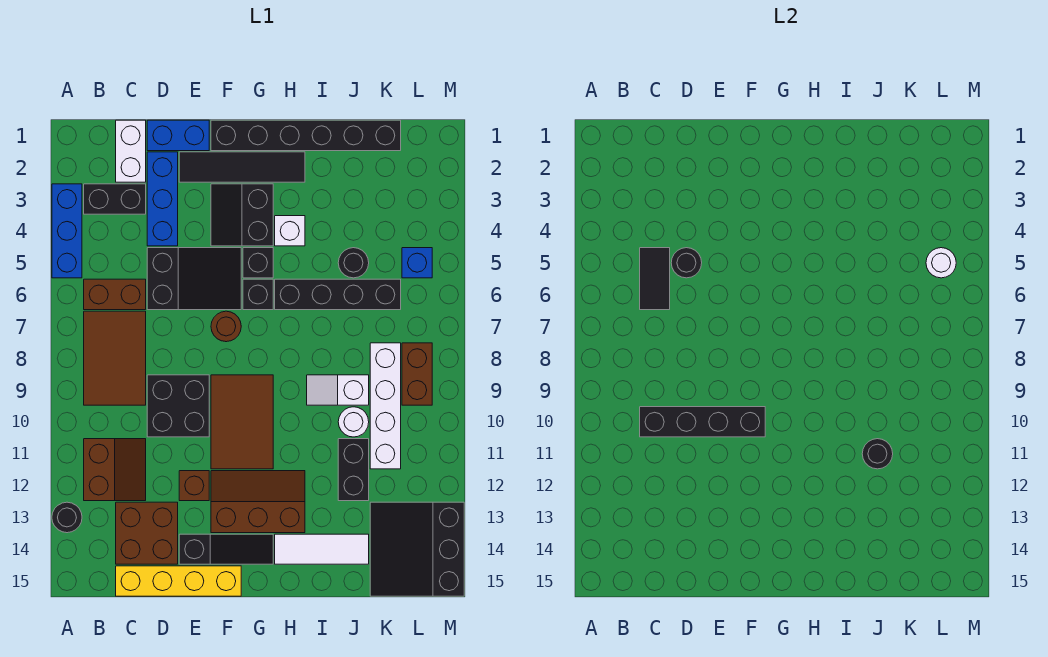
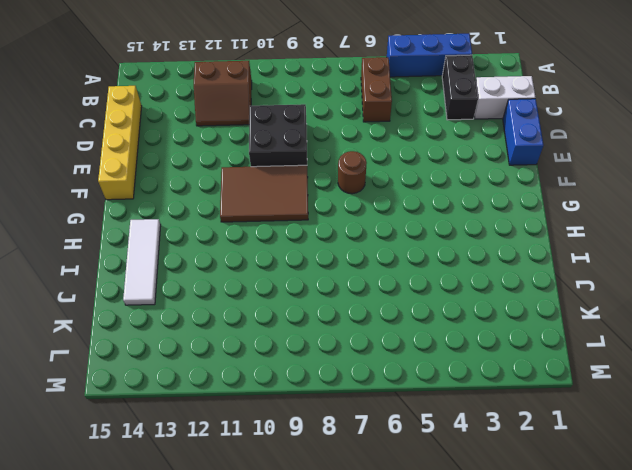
none -> black 1x1 round brick [52,502,82,533]
none -> brown 2x3 tile [84,311,146,405]
none -> brown 2x2 brick [116,502,178,564]
none -> blue 1x3 brick [147,152,178,246]

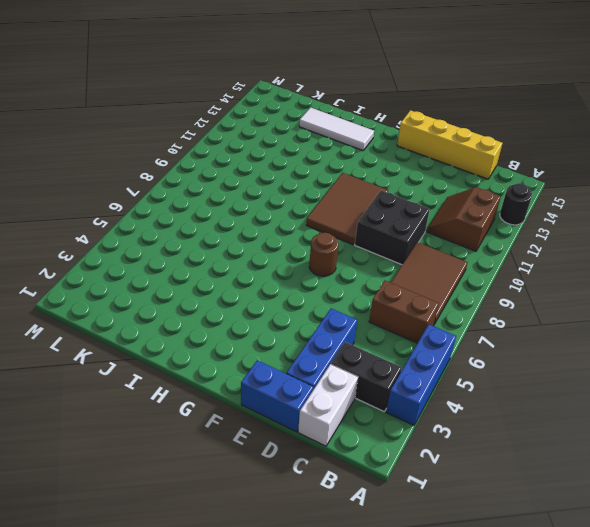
none -> brown 2x2 brick [116,502,178,564]
none -> black 2x3 slope [147,248,241,310]
none -> black 1x4 tile [179,152,305,182]
none -> brown 1x1 brick [179,471,209,501]

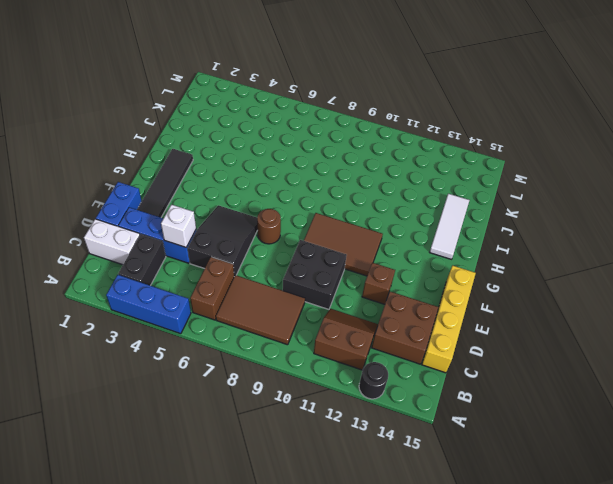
white 1x1 brick [161,205,196,247] -> white 1x1 brick moved to [275,216,305,246]
none -> black 1x3 slope [179,534,273,564]
none -> black 1x6 brick [211,120,401,151]
none -> black 2x2 slope [211,184,273,246]
none -> brown 2x3 slope [211,471,305,533]

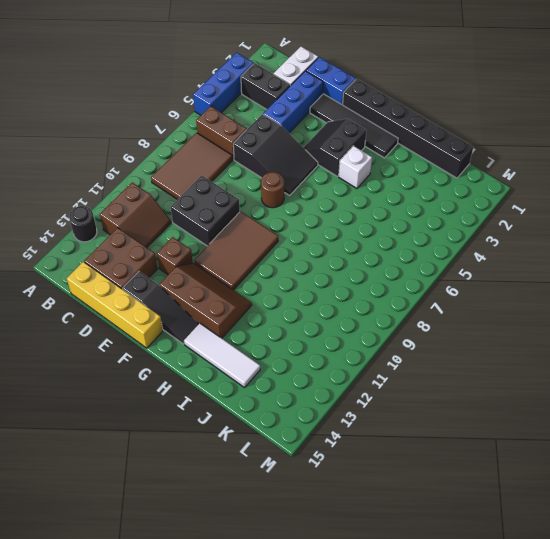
none -> black 1x1 brick [243,248,273,278]
none -> black 1x1 brick [243,279,273,310]
none -> black 1x4 brick [275,279,401,310]
none -> white 1x2 slope [307,375,369,405]

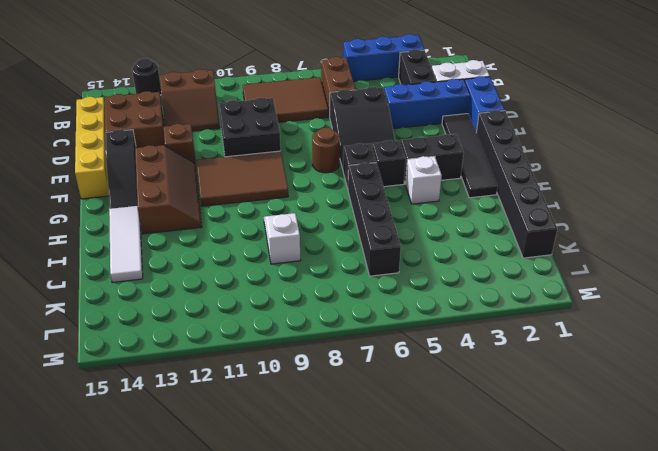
none -> black 1x1 round brick [338,248,369,278]
none -> white 1x1 round brick [338,407,369,437]
none -> black 1x2 brick [338,439,369,501]
none -> white 1x4 brick [370,343,401,469]

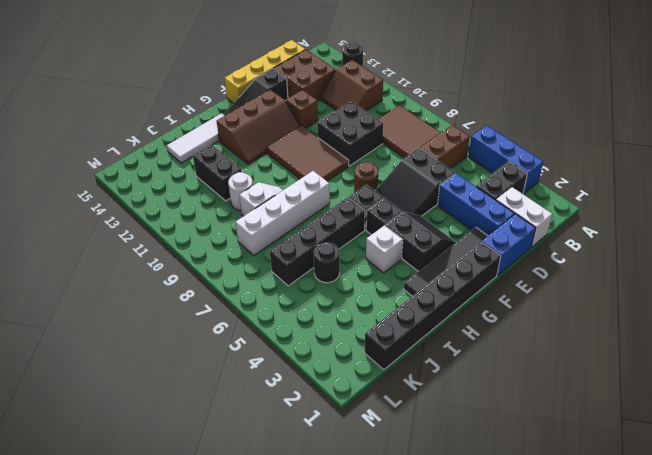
white 1x4 brick [236,171,330,255] -> white 1x4 brick turned to [370,343,401,469]
none -> black 3x3 slope [370,502,464,596]
none -> blue 1x1 brick [402,248,432,278]
none -> brown 1x2 brick [402,343,432,405]
none -> black 1x2 tile [640,248,670,310]

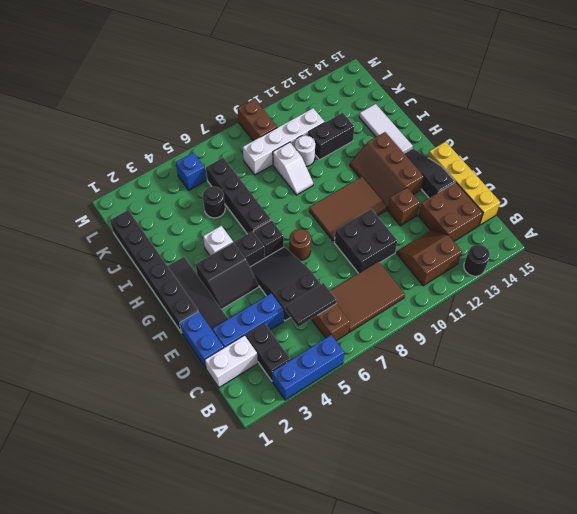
brown 1x2 brick [238,99,277,141] -> brown 1x2 brick turned to [402,343,432,405]
none -> black 3x3 slope [370,502,464,596]
none -> black 1x4 brick [640,407,765,437]
none -> black 1x1 round brick [671,248,702,278]
none -> black 1x1 round brick [862,439,893,469]

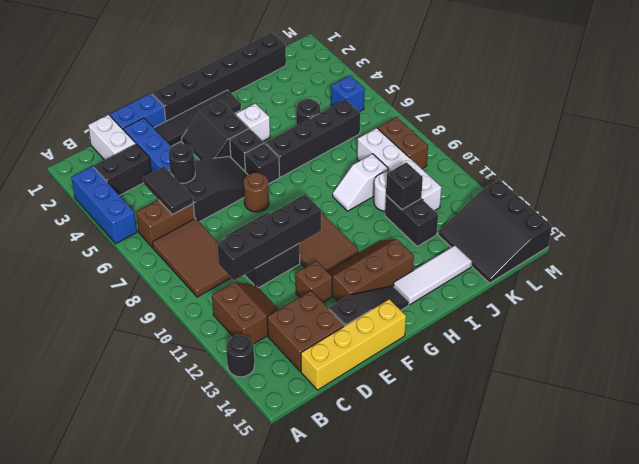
black 1x1 brick [386,162,423,210] -> black 1x1 round brick [862,439,893,469]
none -> white 1x1 round brick [926,248,956,278]

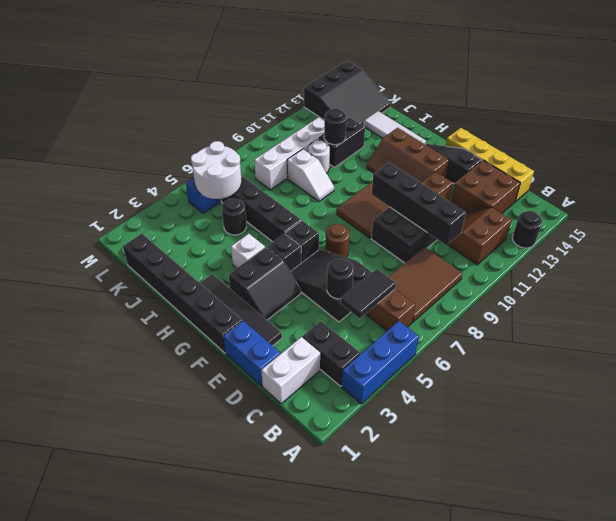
white 2x2 round brick [191,141,242,199] -> white 1x1 round brick [926,248,956,278]
none -> blue 1x3 brick [147,152,178,246]
none -> brown 1x2 brick [402,343,432,405]

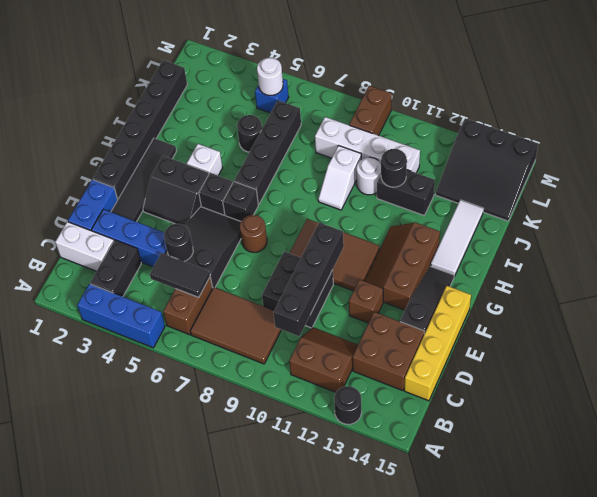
brown 1x2 brick [349,86,392,136] -> brown 1x2 brick turned to [402,343,432,405]

